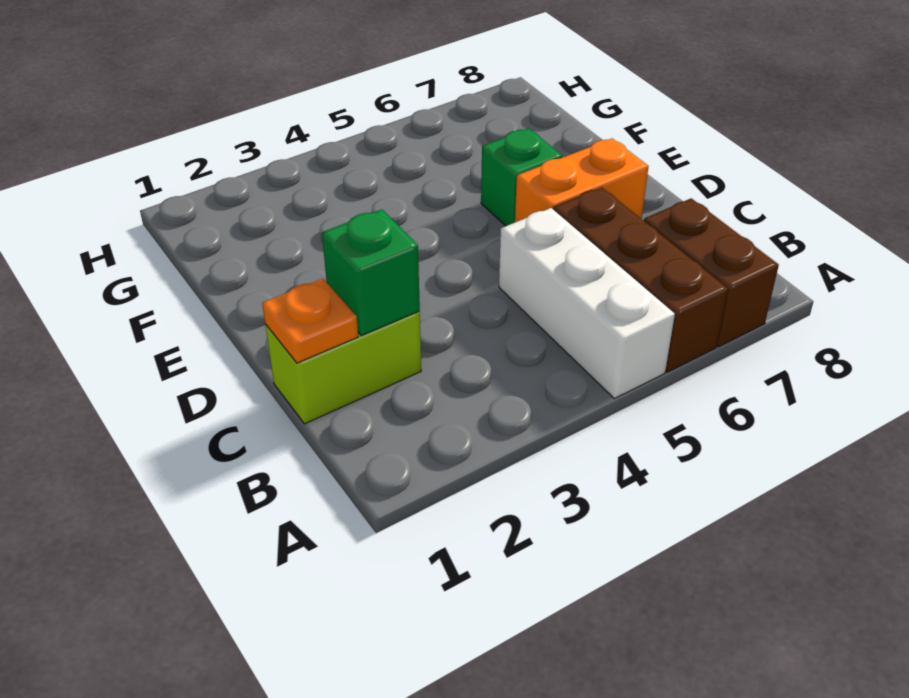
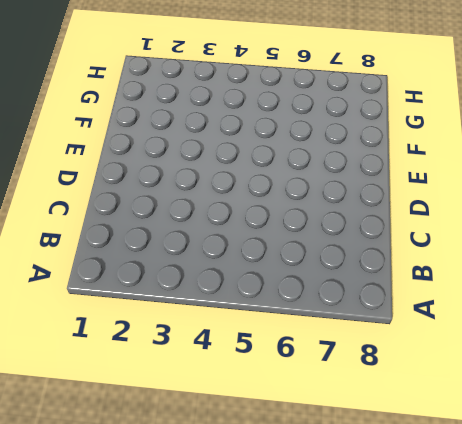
none -> white 1x3 brick [499,208,675,398]
none -> brown 1x3 brick [553,187,728,372]

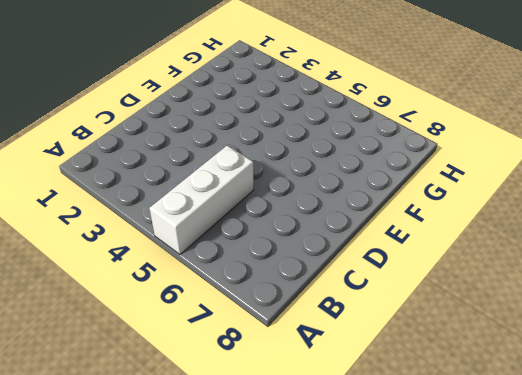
none -> brown 1x3 brick [553,187,728,372]
none -> brown 1x2 brick [644,198,779,347]

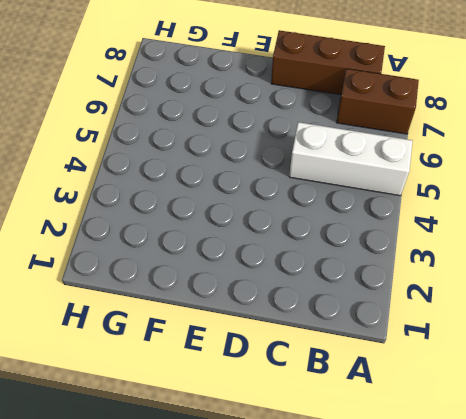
brown 1x3 brick [271,30,385,95] -> brown 1x3 brick moved to [553,187,728,372]
none -> lime 1x2 brick [265,312,421,424]
none -> orange 1x2 brick [515,138,649,222]

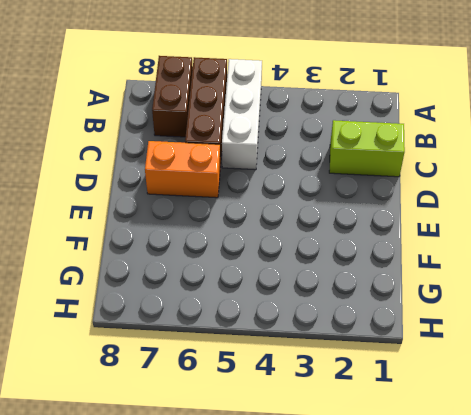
none -> green 1x1 brick [481,129,562,226]
none -> orange 1x1 plate [262,279,358,363]

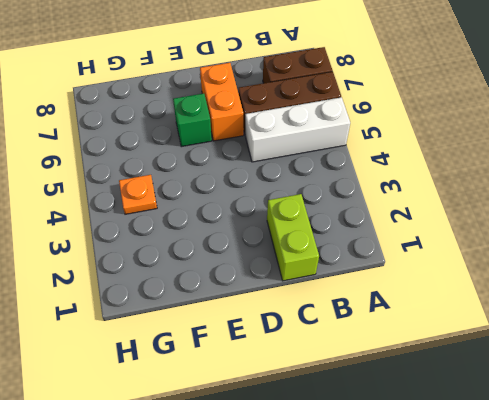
orange 1x1 plate [119,175,157,214] -> orange 1x1 plate moved to [262,279,358,363]
none -> green 1x1 brick [322,209,420,336]

